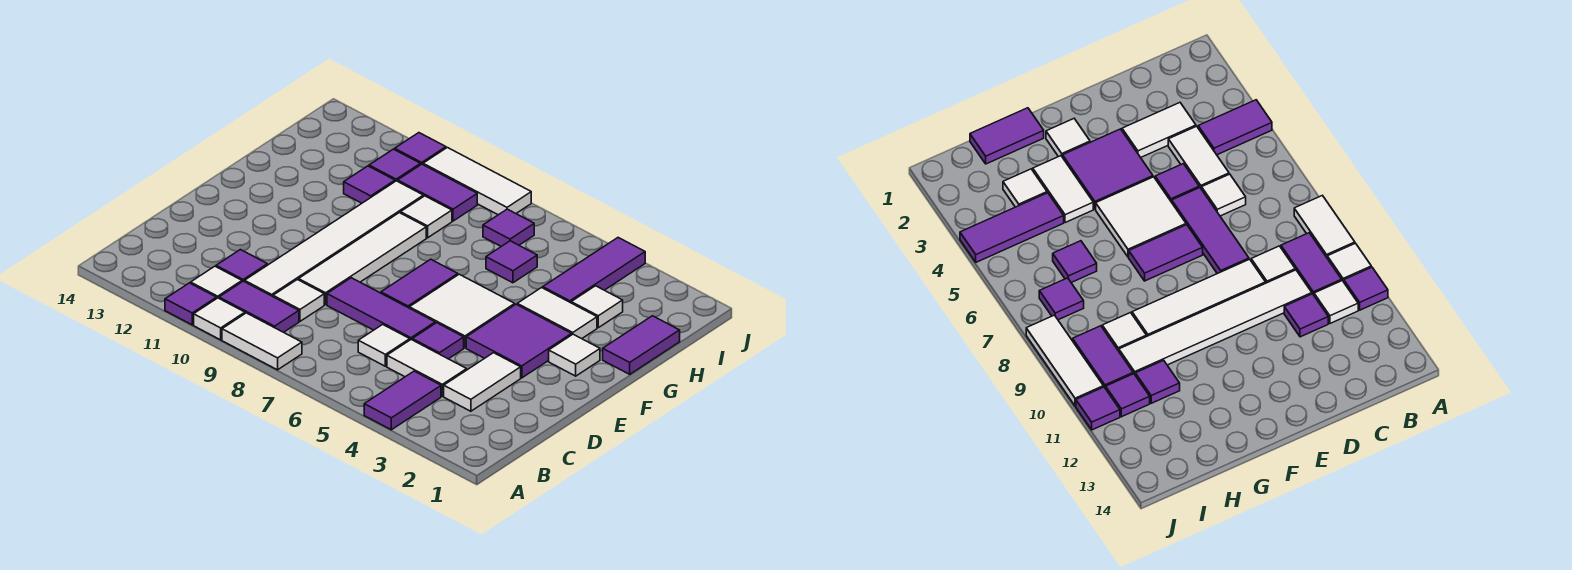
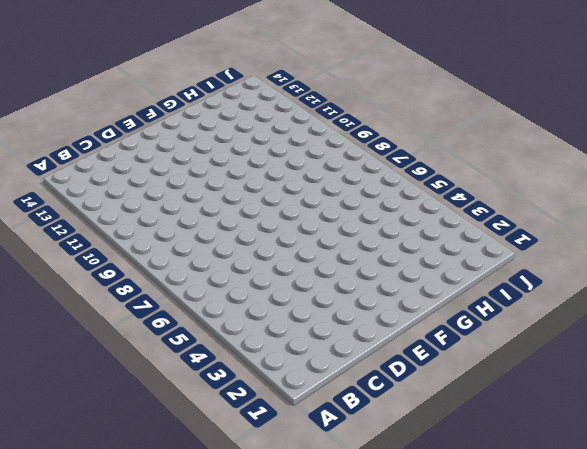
none -> purple 1x2 tile [364,371,441,430]
none -> white 1x2 tile [222,313,302,370]
none -> white 1x1 tile [194,298,245,340]
none -> purple 1x1 tile [165,283,216,325]

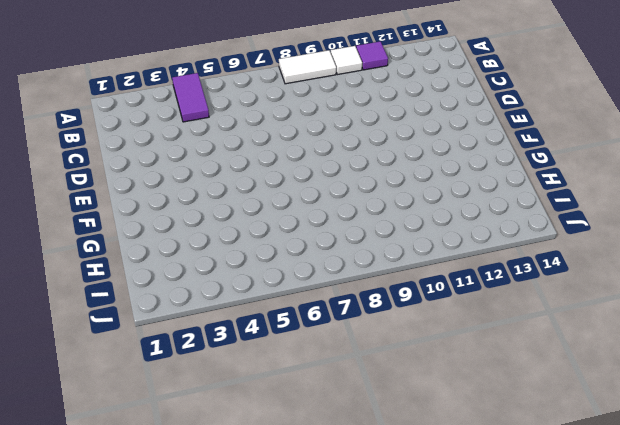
none -> purple 1x2 tile [219,281,299,332]
none -> white 1x1 tile [191,266,242,299]
none -> white 1x2 tile [444,353,521,411]
none -> white 1x2 tile [387,340,467,396]

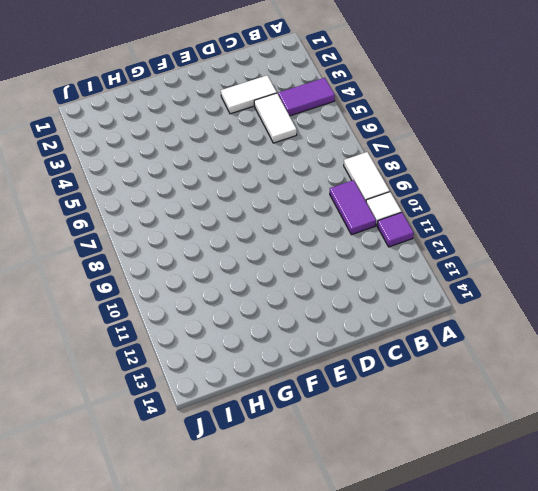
none -> white 1x1 tile [191,266,242,299]
none -> white 1x1 tile [358,324,410,366]
none -> white 1x1 tile [273,280,324,321]
none -> white 1x6 tile [245,181,423,296]

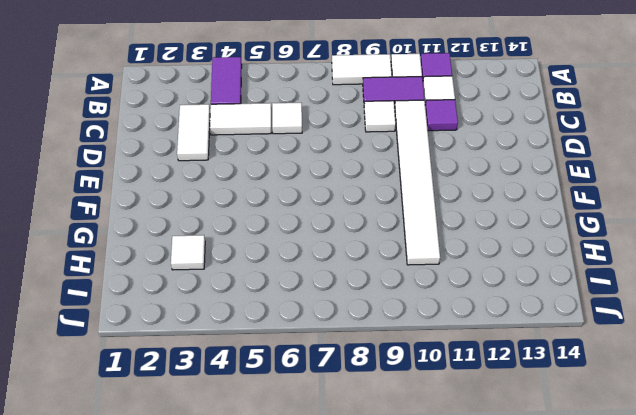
none -> purple 1x1 tile [412,323,464,359]
none -> purple 1x3 tile [327,278,435,340]
none -> white 1x4 tile [299,213,426,305]
none -> purple 2x2 tile [466,304,572,378]

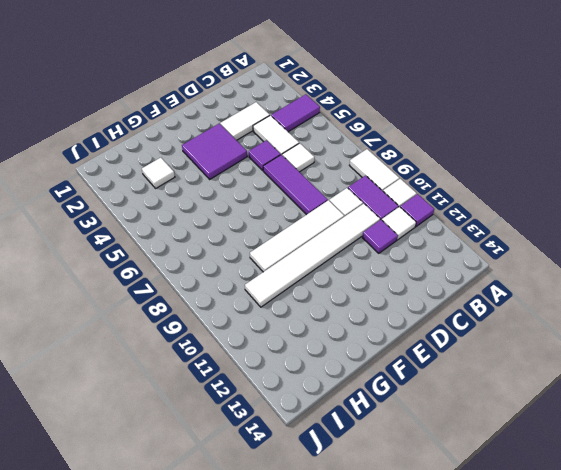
none -> white 2x2 tile [409,274,515,348]
none -> purple 1x2 tile [381,259,458,308]
none -> white 1x1 tile [549,334,600,376]
none -> purple 1x2 tile [603,316,680,374]

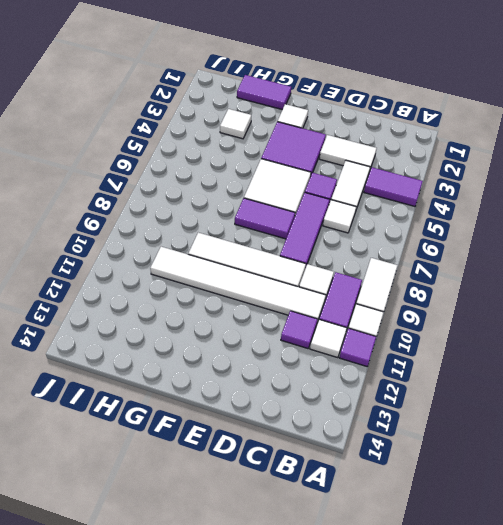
none -> white 1x2 tile [517,288,597,339]
none -> purple 1x3 tile [543,238,645,303]
none -> purple 1x1 tile [486,241,537,283]
none -> white 1x1 tile [401,196,452,238]

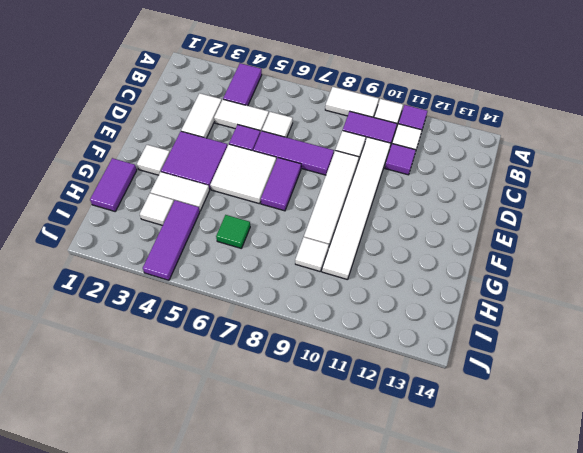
green 1x1 tile [216,215,250,248] -> purple 1x1 tile [486,241,537,283]
none -> purple 1x1 tile [344,166,395,203]
none -> purple 1x1 tile [483,209,534,246]
none -> purple 1x2 tile [398,164,477,221]
none -> purple 1x1 tile [369,149,420,181]

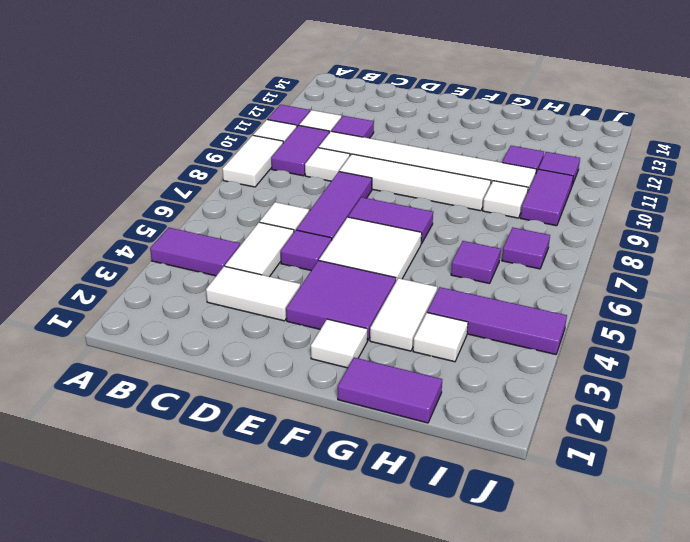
none -> white 1x3 tile [423,148,531,215]
none -> purple 1x1 tile [395,133,446,165]

